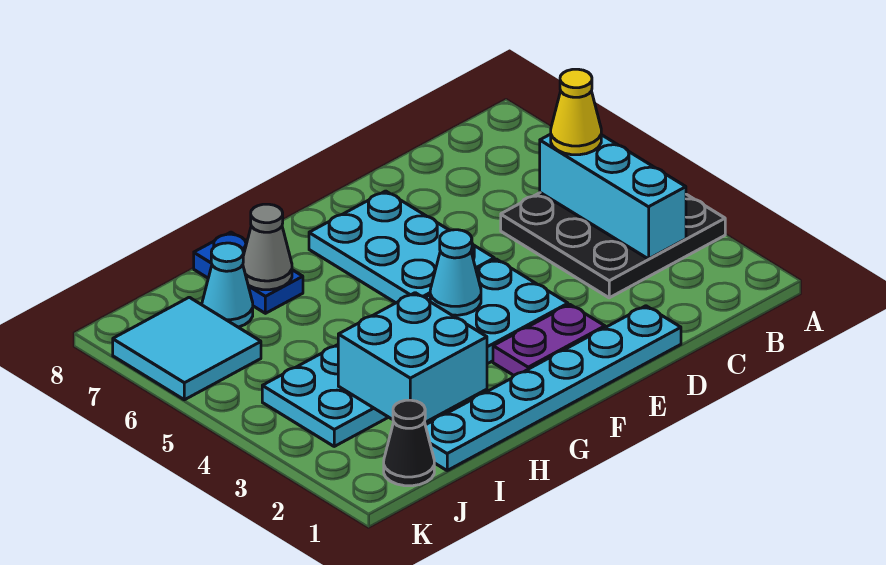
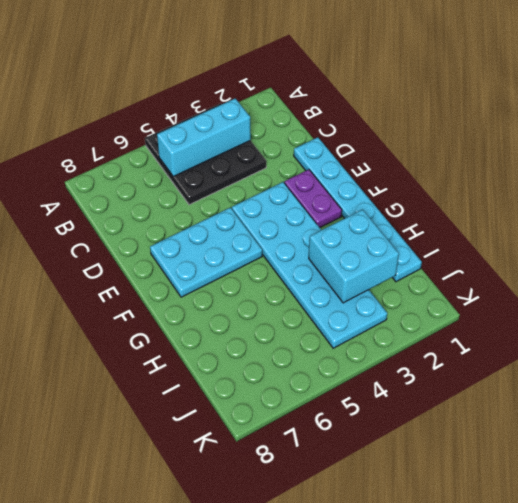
none -> blue 1x2 plate [194,232,303,313]
none -> cyan 1x1 cone [202,243,253,327]
none -> black 1x1 cone [384,400,434,486]

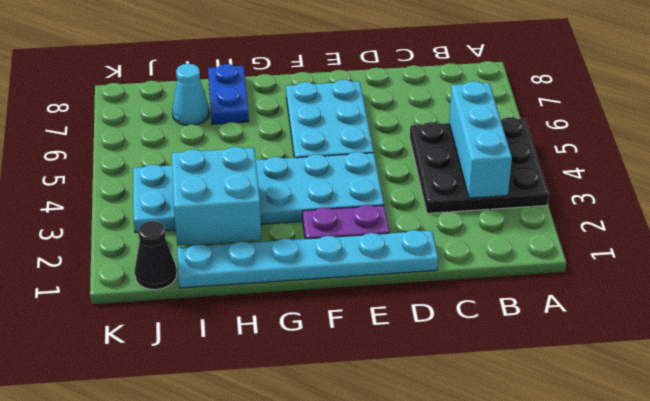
none -> cyan 2x2 tile [113,297,261,400]
none -> cyan 1x1 cone [430,230,481,315]
none -> grey 1x1 cone [243,204,292,290]

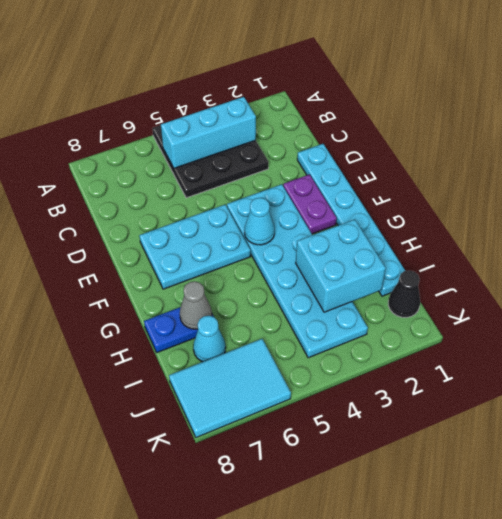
cyan 2x3 tile [169,339,291,438] -> cyan 2x2 tile [113,297,261,400]
none -> yellow 1x1 cone [551,69,601,155]

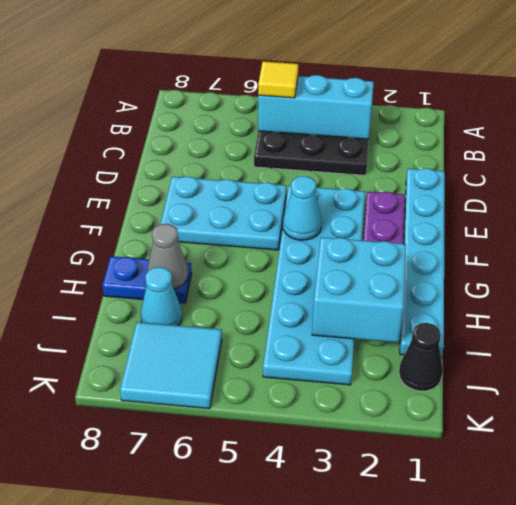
yellow 1x1 tile [258,61,298,98] -> yellow 1x1 cone [551,69,601,155]

